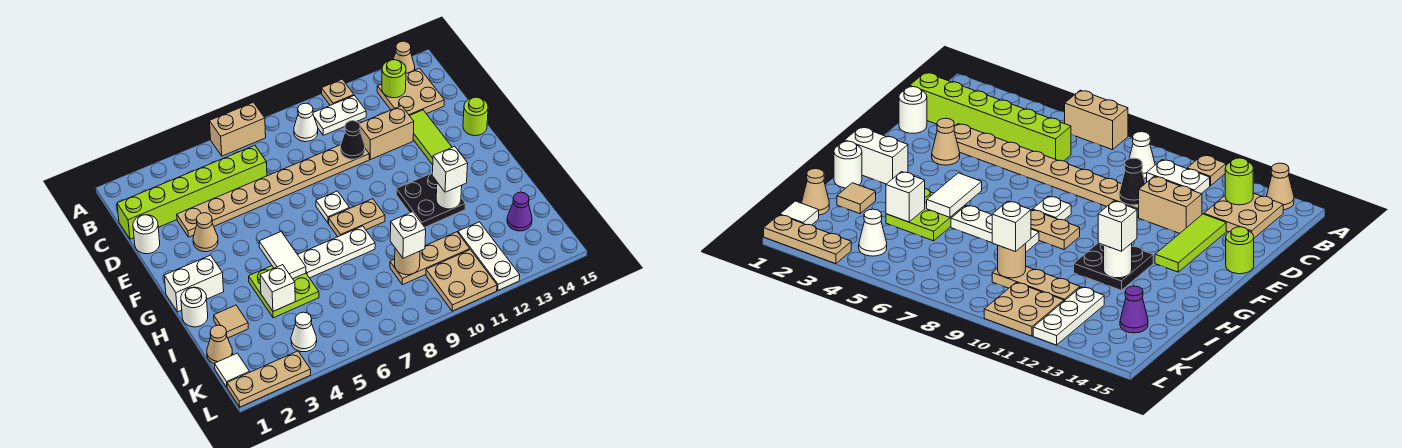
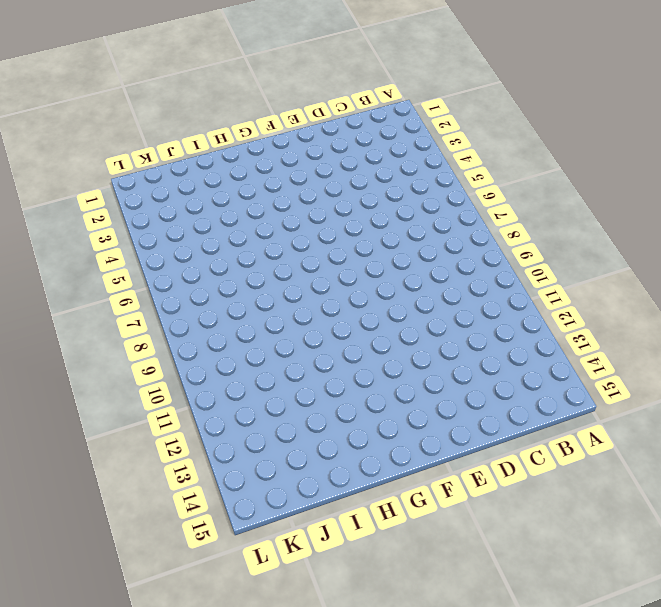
none -> tan 1x2 brick [209,102,266,156]
none -> tan 1x1 plate [322,79,354,105]
none -> tan 1x1 cone [393,41,415,74]
none -> white 1x1 cone [294,103,318,142]

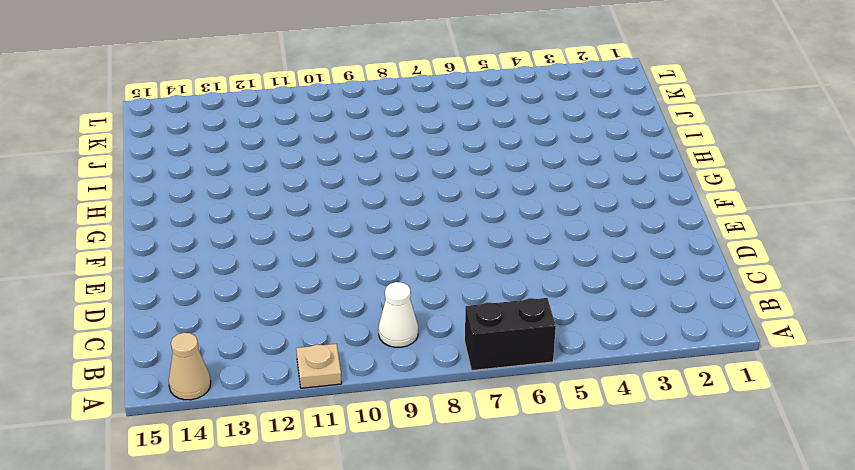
black 1x2 brick [465,298,556,370] -> tan 1x2 brick [209,102,266,156]
none -> white 1x2 plate [313,96,366,135]
none -> tan 2x2 plate [377,68,444,116]
none -> lime 1x6 brick [117,145,267,239]
none -> white 1x1 round brick [133,215,160,254]

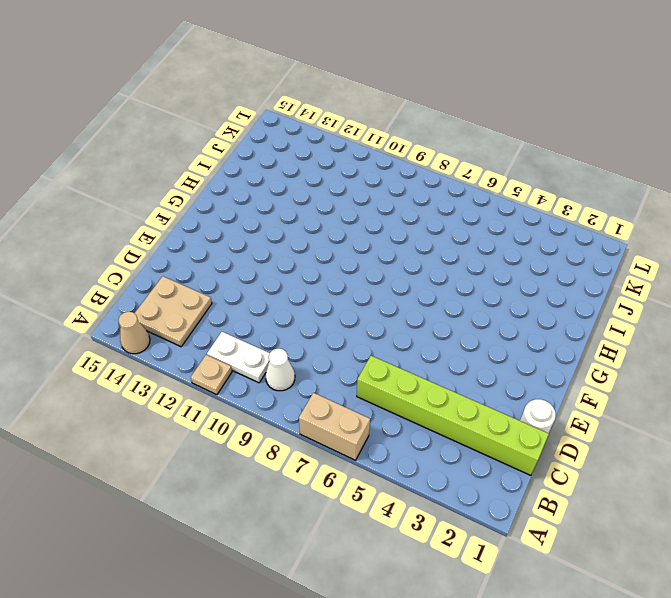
none -> tan 1x8 plate [177,145,369,237]
none -> tan 1x2 brick [359,106,414,160]
none -> lime 1x3 tile [410,110,452,165]
none -> tan 1x1 cone [193,213,218,252]

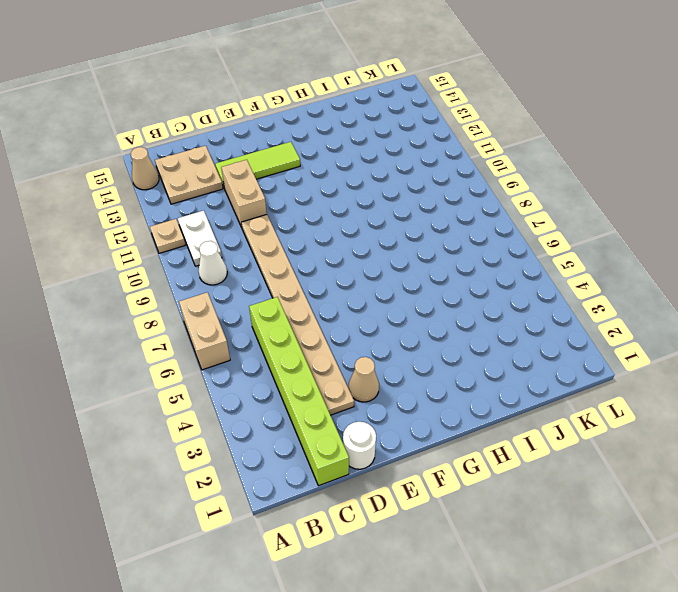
none -> lime 1x1 round brick [463,97,488,136]
none -> white 1x1 plate [316,191,350,223]
none -> white 1x2 brick [164,255,224,312]
none -> tan 1x2 plate [329,199,385,237]

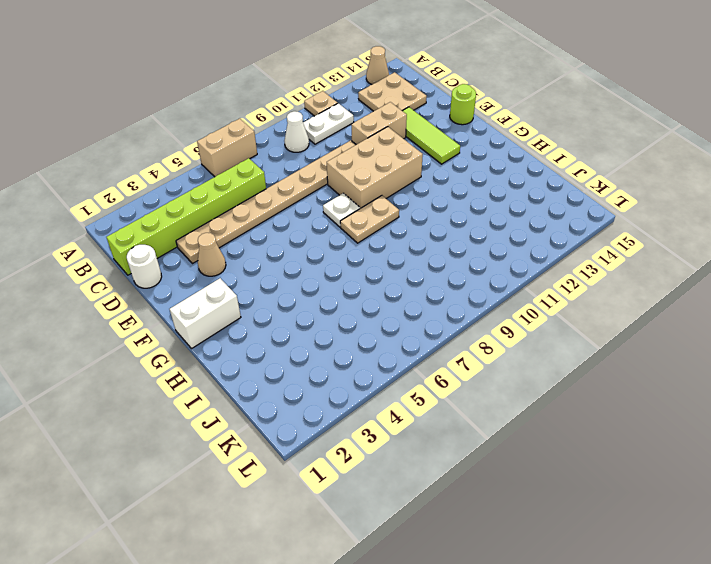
tan 2x3 brick [327,127,423,208] -> none
none -> black 2x2 plate [396,173,465,227]
none -> white 1x1 round brick [181,287,208,327]
none -> lime 2x2 plate [249,266,319,318]
none -> white 1x3 plate [298,226,375,278]

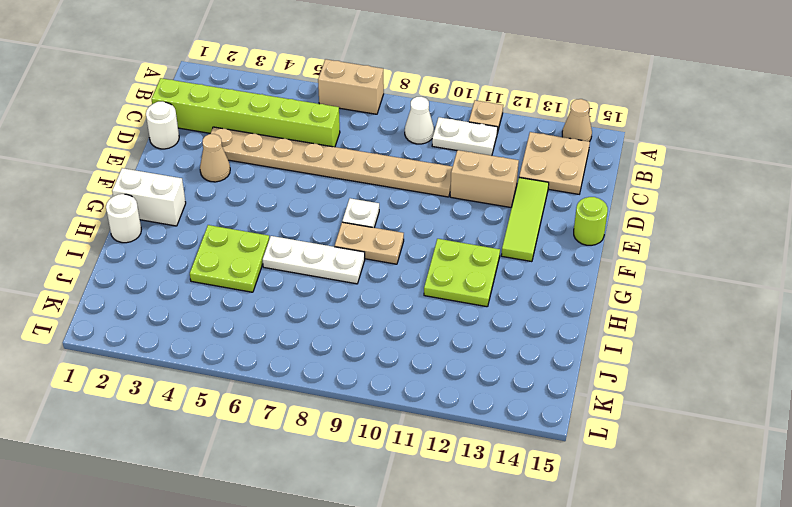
lime 2x2 plate [424,239,500,307] -> black 2x2 plate [396,173,465,227]
none -> tan 1x1 tile [214,305,248,338]
none -> tan 1x1 cone [207,325,233,364]
none -> tan 1x3 plate [390,232,470,285]
none -> white 1x3 plate [458,222,520,290]

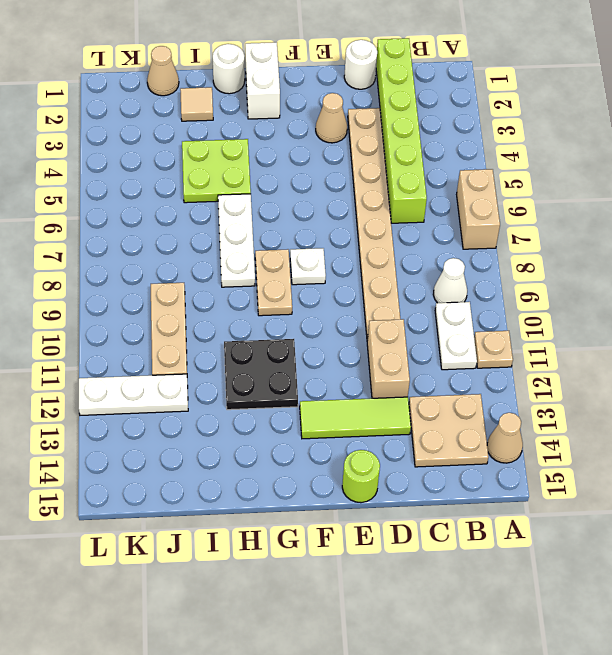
none -> purple 1x1 cone [507,192,532,231]
none -> white 1x1 tile [215,353,250,387]
none -> white 1x1 cone [291,312,317,352]
none -> tan 2x2 plate [426,250,497,311]

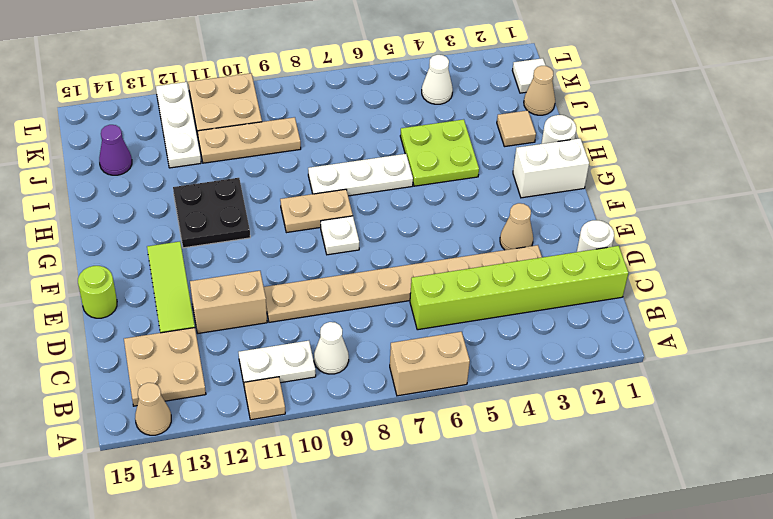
none -> tan 1x3 plate [227,351,311,407]
none -> lime 1x1 round brick [382,60,406,98]
none -> black 1x1 cone [341,121,365,159]
none -> white 1x2 tile [259,232,306,279]

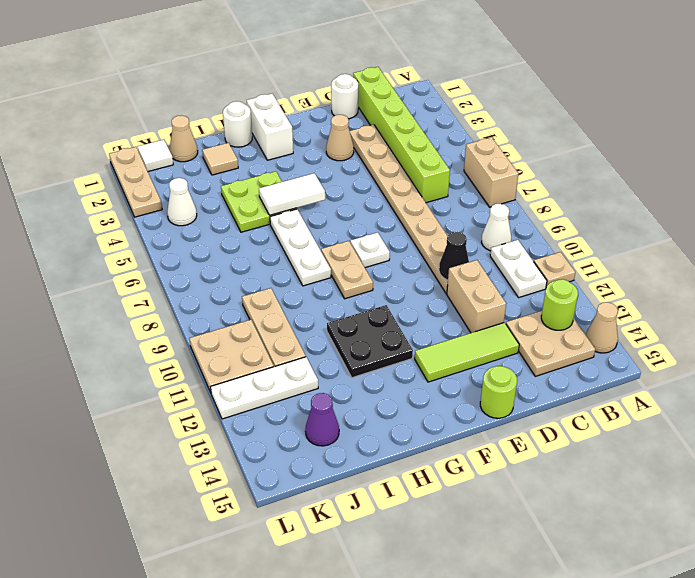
none -> white 1x1 round brick [436,182,462,209]
none -> white 1x1 brick [260,265,295,311]
none -> tan 1x1 round brick [395,248,420,275]
none -> white 1x1 brick [432,146,468,192]

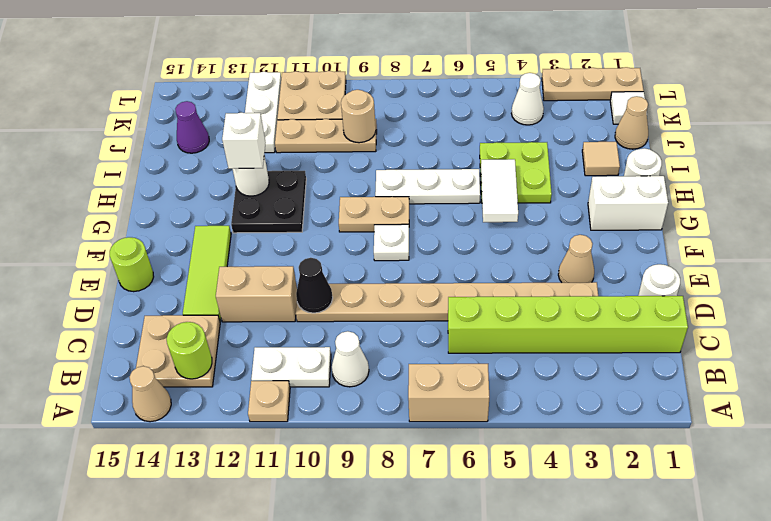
none -> white 1x1 brick [260,265,295,311]
none -> white 1x1 brick [390,212,426,258]

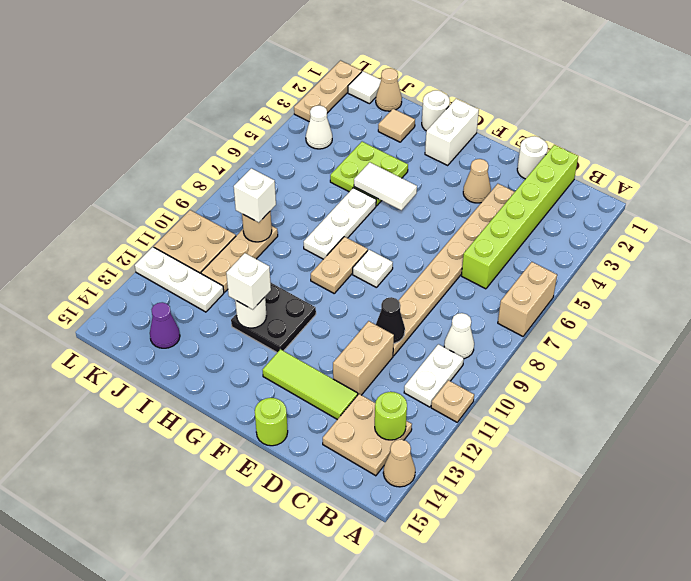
none -> white 1x1 brick [260,265,295,311]

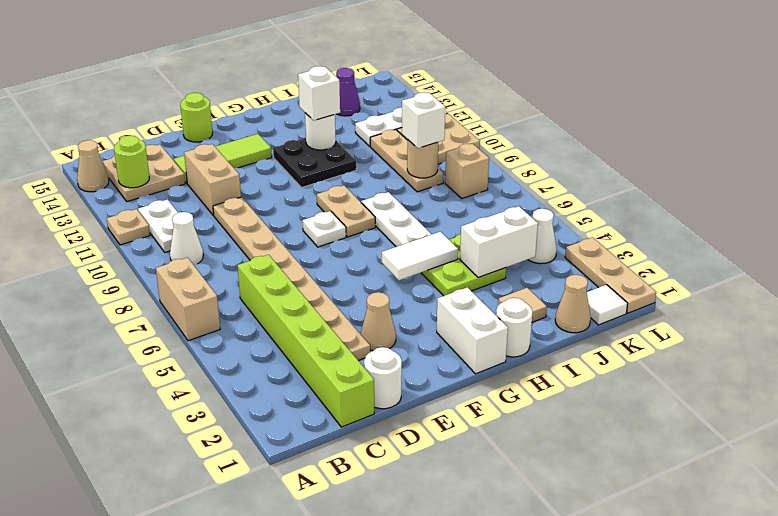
white 1x2 brick [460,206,538,278] -> white 1x1 brick [260,265,295,311]
tan 1x1 brick [445,143,489,198] -> none
none -> black 1x1 cone [341,121,365,159]

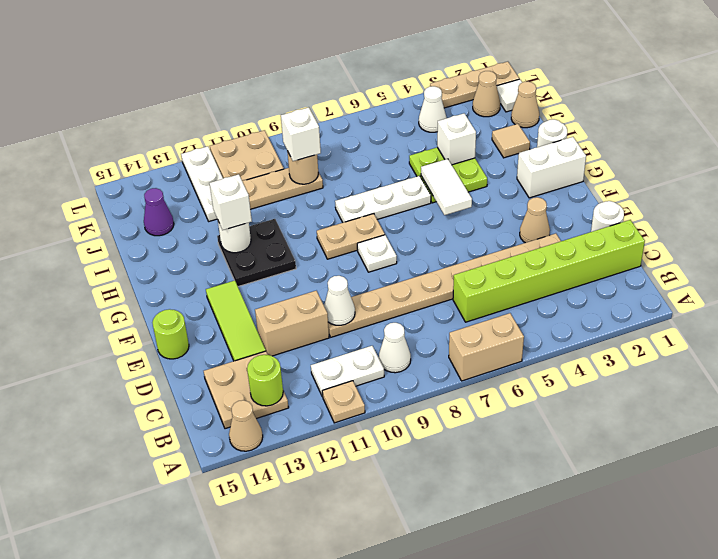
white 1x1 cone [324,276,355,325] -> black 1x1 cone [341,121,365,159]
tan 1x1 cone [473,71,500,117] -> none

